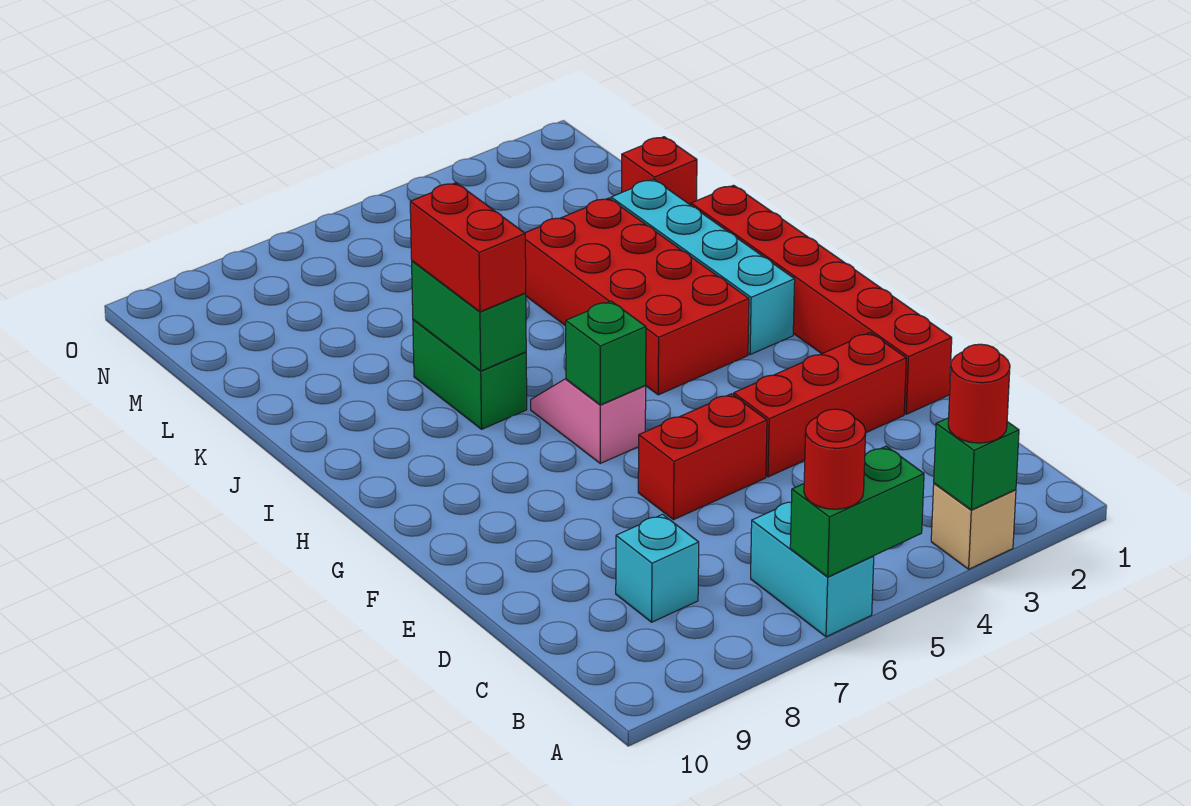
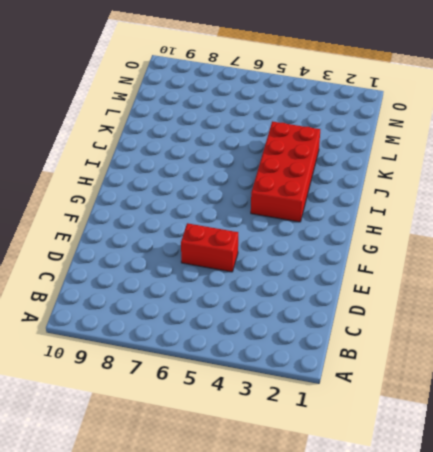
none -> tan 1x1 brick [931,483,1016,569]
none -> cyan 1x2 brick [751,502,874,637]
none -> cyan 1x1 brick [616,514,699,622]

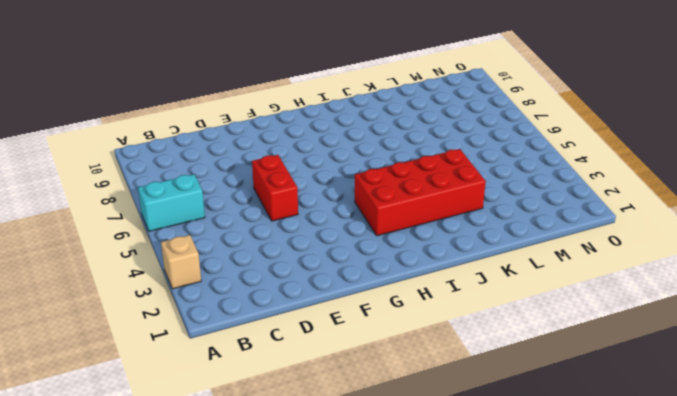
none -> cyan 1x1 brick [616,514,699,622]
none -> red 1x6 brick [691,185,952,414]
none -> red 1x3 brick [734,332,906,477]

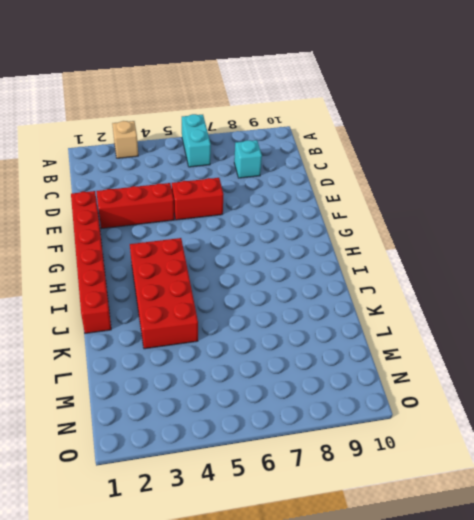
none -> pink 1x2 slope [531,379,646,463]
none -> cyan 1x4 brick [611,179,795,355]
none -> green 1x2 brick [413,320,527,429]

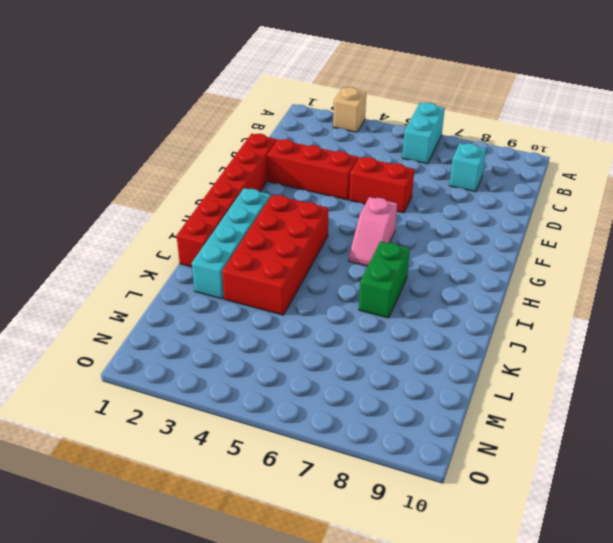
none -> red 1x1 brick [622,137,697,205]
none -> green 1x1 brick [934,418,1019,510]
none -> green 1x2 brick [790,446,924,577]

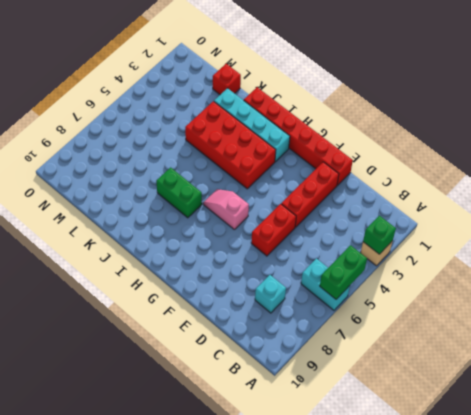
none -> green 1x1 brick [566,301,646,405]
none -> green 1x2 brick [412,261,526,371]
none -> red 1x1 round brick [948,344,1010,443]

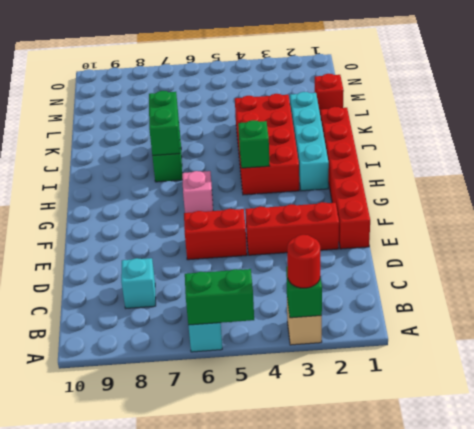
green 1x1 brick [238,120,270,168] -> green 1x1 brick moved to [566,301,646,405]
none -> red 1x1 round brick [804,409,866,509]
none -> red 1x2 brick [410,183,526,312]

